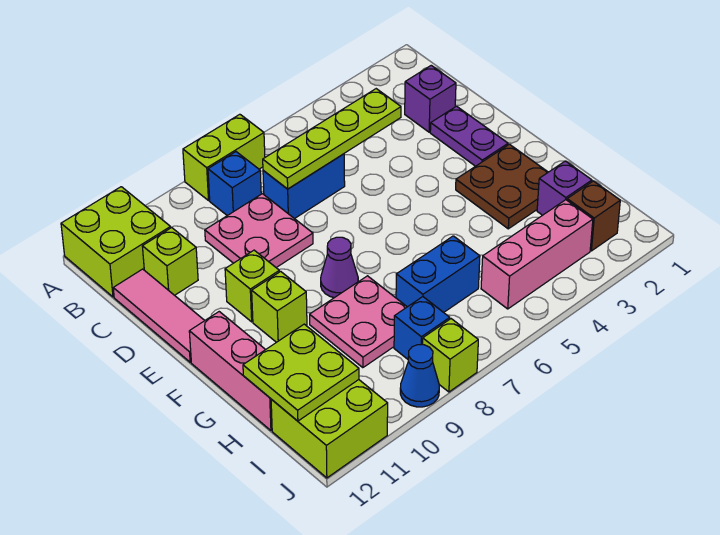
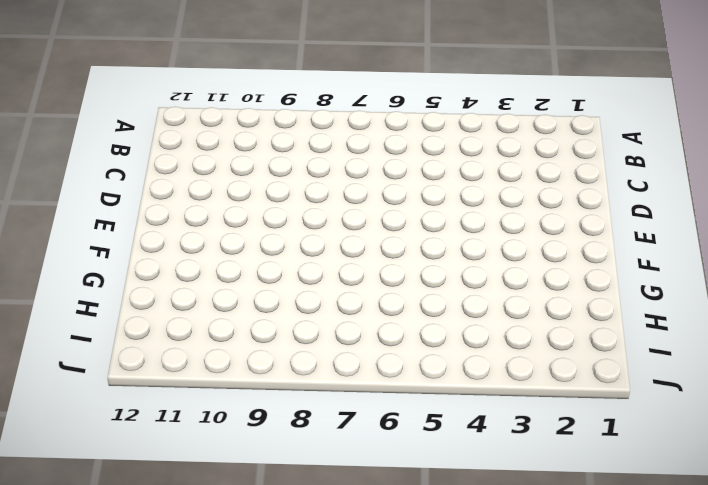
none -> lime 1x2 brick [183,114,265,200]
none -> lime 2x2 brick [61,187,171,297]
none -> blue 1x1 brick [208,152,261,216]

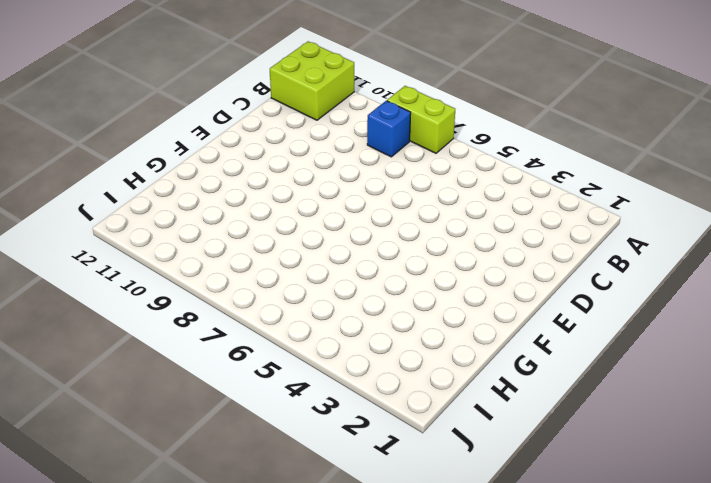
none -> purple 1x1 brick [405,65,456,132]
none -> blue 1x2 brick [263,154,345,219]
none -> pink 2x2 plate [205,194,313,268]

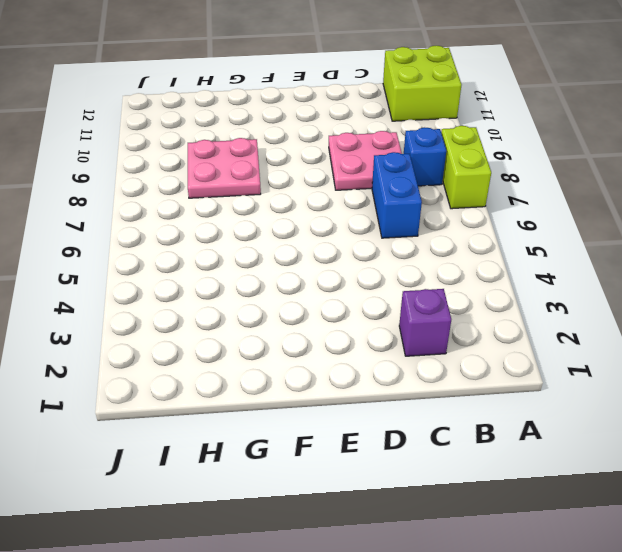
none -> lime 1x1 brick [142,228,198,295]
none -> pink 1x3 tile [113,269,205,362]
none -> purple 1x2 plate [430,106,508,166]

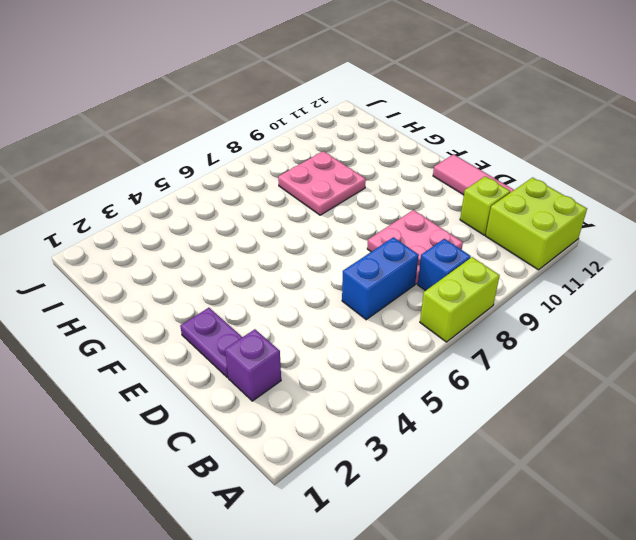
none -> lime 1x1 brick [225,250,279,322]
none -> brown 2x2 plate [456,144,548,229]
none -> purple 1x1 cone [321,237,358,298]

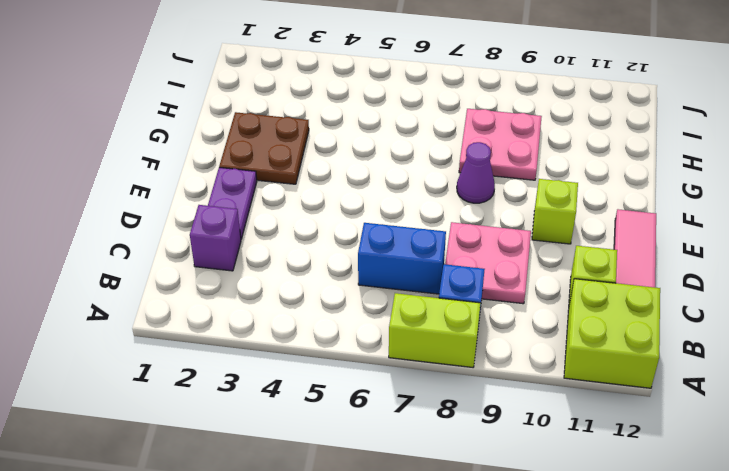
none -> lime 1x1 brick [252,271,307,342]
none -> pink 1x3 brick [189,312,272,430]
none -> purple 1x1 brick [537,161,592,215]

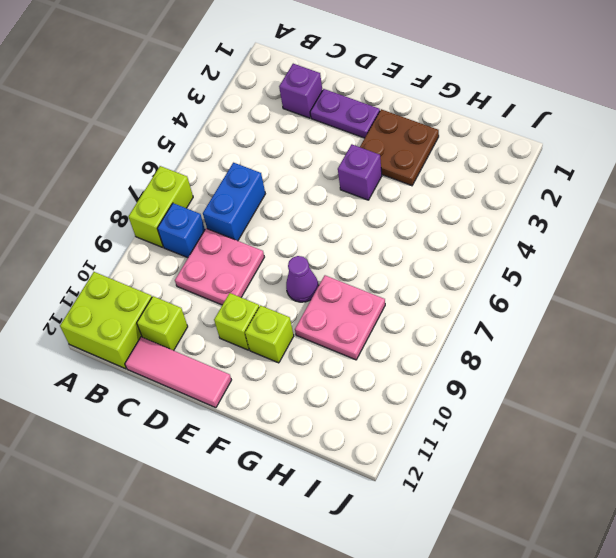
purple 1x1 brick [338,144,382,200] -> purple 1x1 brick moved to [537,161,592,215]
none -> pink 1x3 brick [189,312,272,430]
none -> blue 1x2 brick [396,236,480,312]
none -> brown 1x1 brick [567,181,620,251]

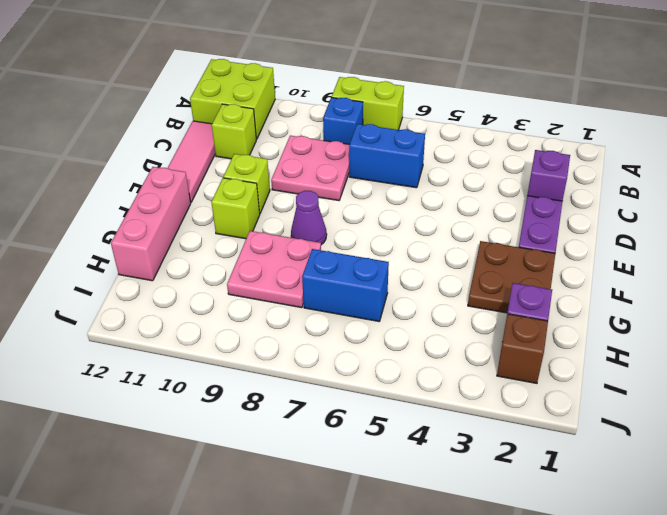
none -> pink 1x3 brick [481,200,593,309]
none -> blue 1x1 brick [394,297,450,359]
none -> lime 2x2 brick [271,380,388,478]

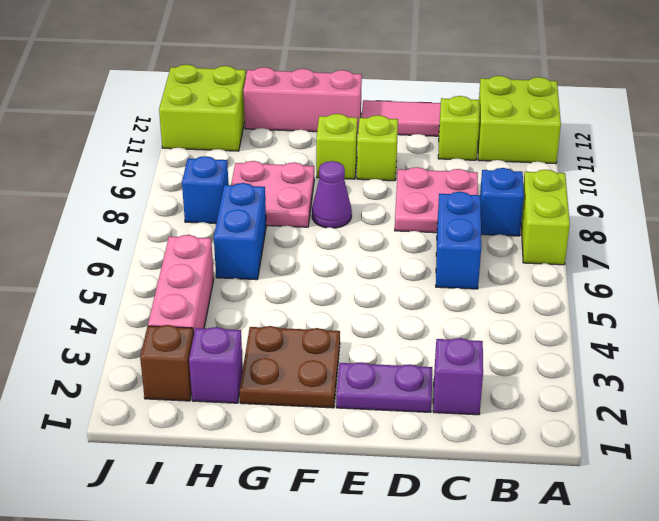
none -> lime 1x1 brick [423,319,478,392]
none -> blue 1x1 cone [400,345,439,407]
none -> lime 1x4 plate [263,89,401,189]

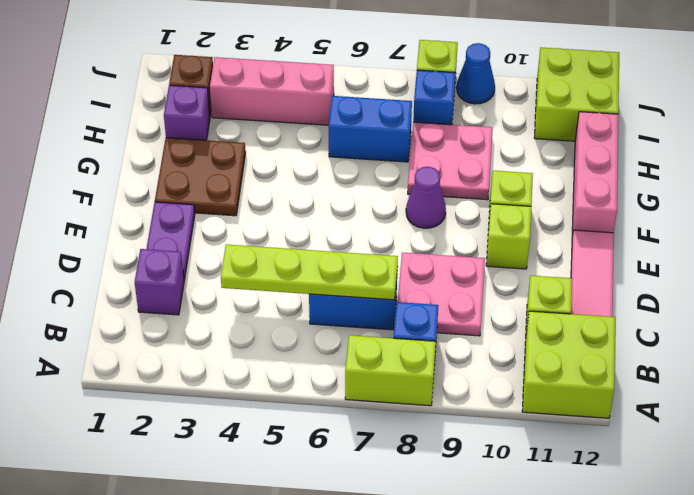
none -> lime 2x2 plate [243,324,359,421]

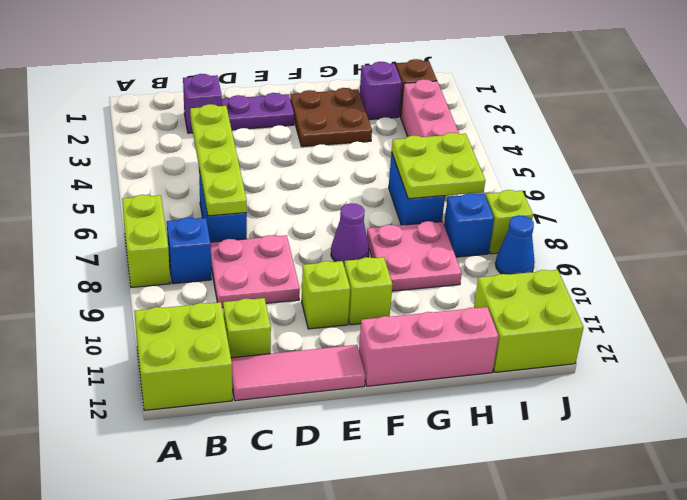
lime 2x2 plate [392,132,485,199] -> lime 2x2 plate moved to [243,324,359,421]

